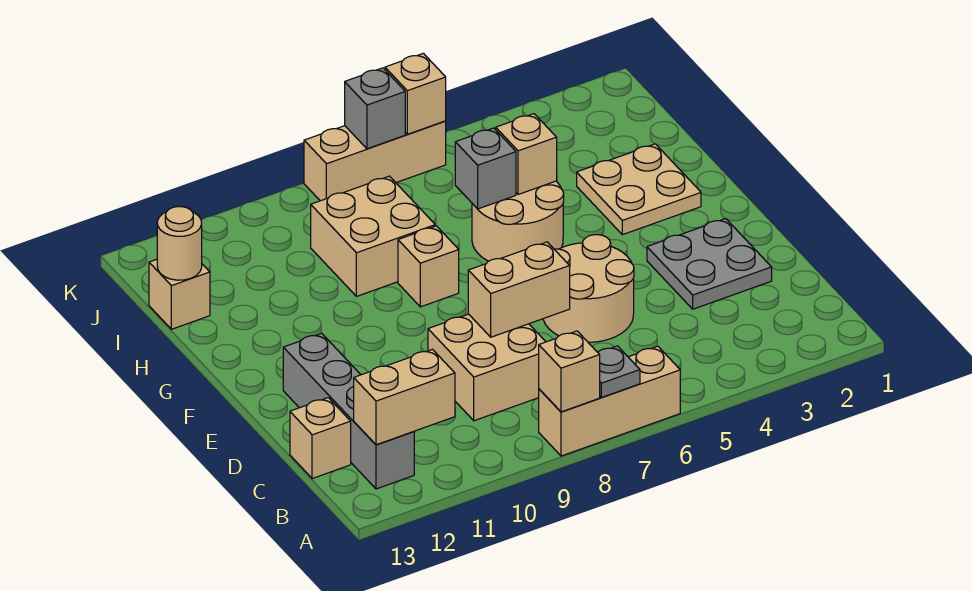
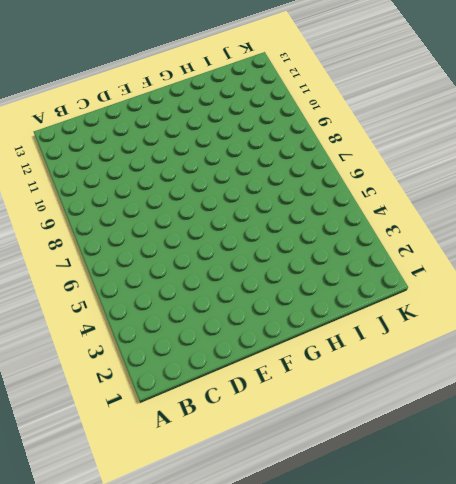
none -> tan 1x3 brick [539,346,680,456]
none -> grey 1x4 brick [283,333,414,489]
none -> tan 2x2 brick [428,314,546,421]

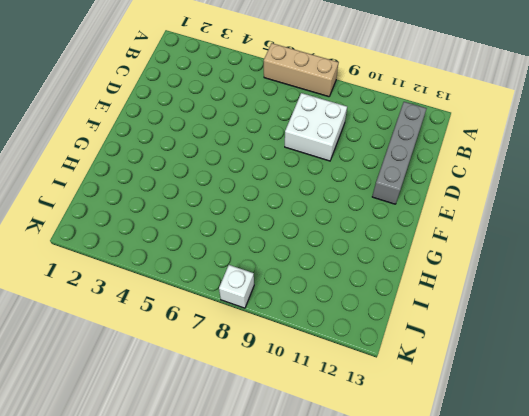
white 2x2 brick [285,93,347,161] -> tan 2x2 brick [428,314,546,421]
white 1x1 brick [219,265,254,308] -> tan 1x3 brick [304,121,446,201]
none -> tan 1x1 brick [290,398,351,479]
none -> grey 2x2 plate [647,219,772,309]
none -> tan 2x2 round brick [543,235,634,342]

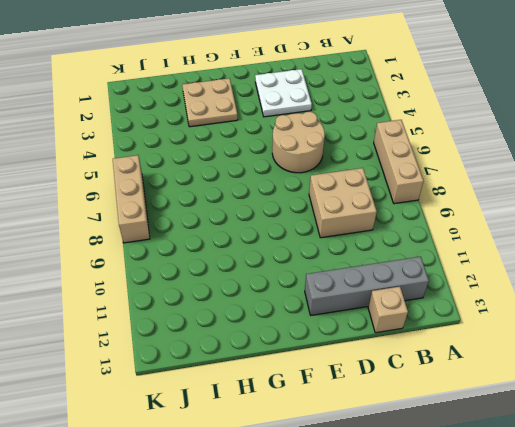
white 2x2 plate [255,69,312,117] -> grey 2x2 plate [647,219,772,309]
none -> tan 2x2 round brick [472,181,564,261]
none -> tan 1x1 brick [398,226,459,307]
none -> tan 2x2 brick [311,176,435,296]

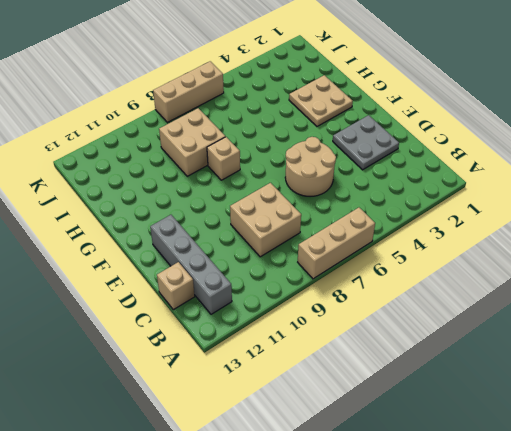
none -> tan 2x2 round brick [472,181,564,261]
none -> tan 1x1 brick [149,259,210,329]
none -> grey 1x1 plate [598,346,640,397]

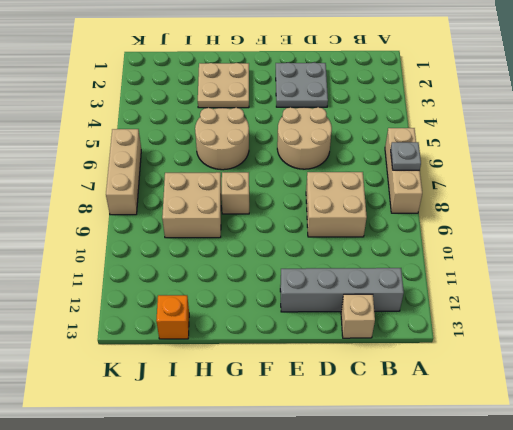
orange 1x1 brick [156,295,189,339] -> tan 1x1 brick [149,259,210,329]
none -> tan 1x1 brick [539,331,600,412]
none -> tan 1x2 brick [354,349,455,445]
none -> tan 1x2 brick [468,242,570,337]

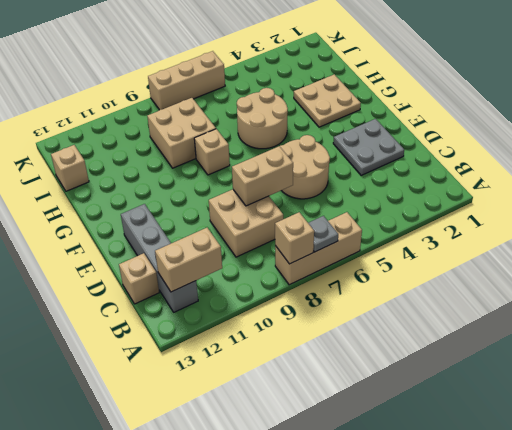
none -> tan 1x1 brick [496,114,557,195]
none -> grey 1x1 brick [455,128,516,209]
none -> tan 1x1 round brick [157,207,202,280]

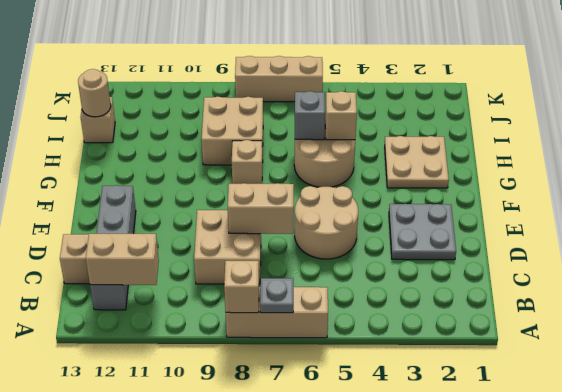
none -> tan 1x1 brick [385,53,446,134]
none -> grey 1x1 brick [345,68,405,149]

